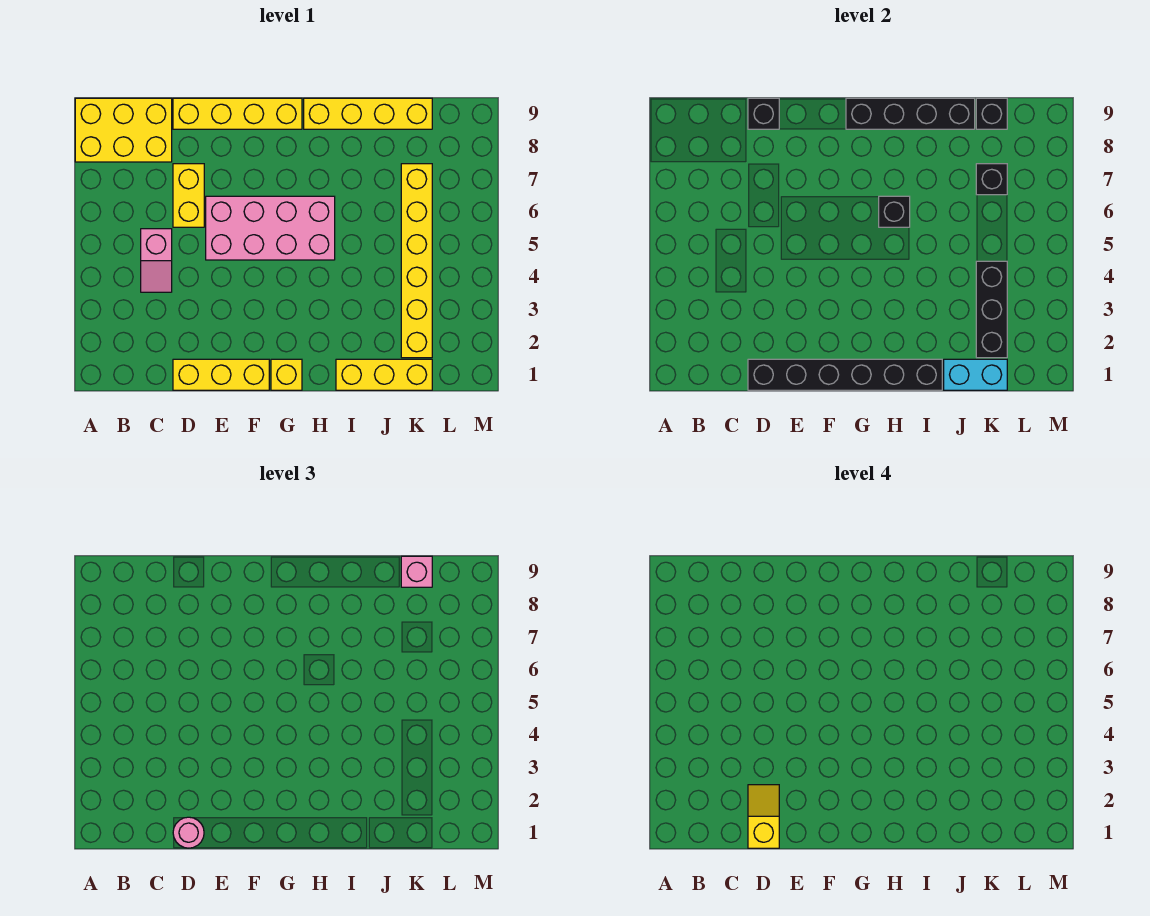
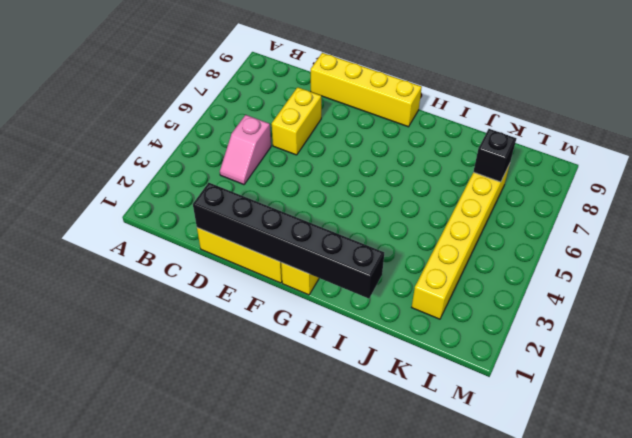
none -> yellow 2x3 brick [75,98,172,162]
none -> pink 2x4 brick [206,196,335,260]
none -> yellow 1x4 brick [304,98,432,129]

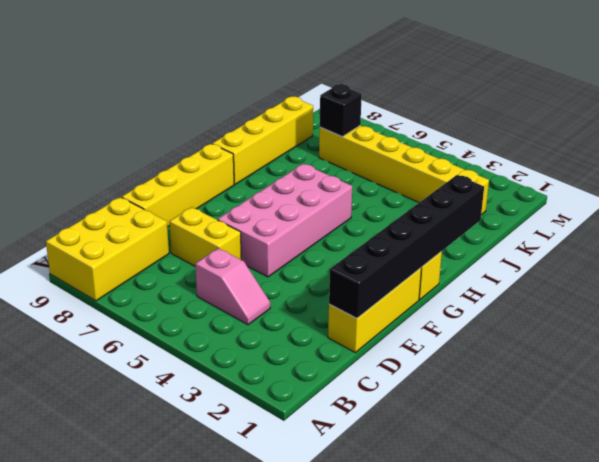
none -> yellow 1x3 brick [336,359,432,390]
none -> black 1x1 brick [748,98,779,129]
none -> black 1x4 brick [846,98,975,129]

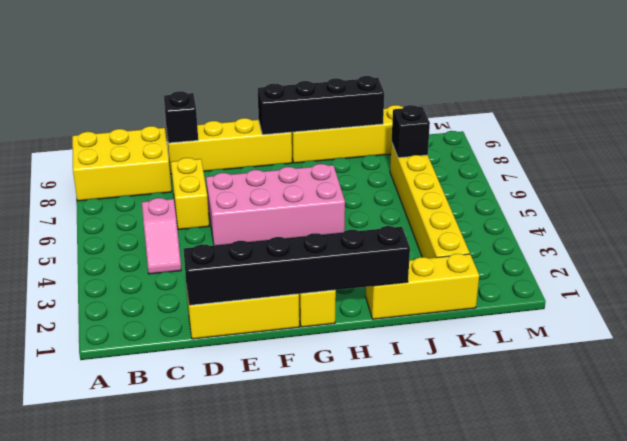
none -> black 1x1 brick [879,196,910,227]
none -> cyan 1x2 brick [944,359,1007,390]
none -> black 1x3 brick [976,261,1007,358]

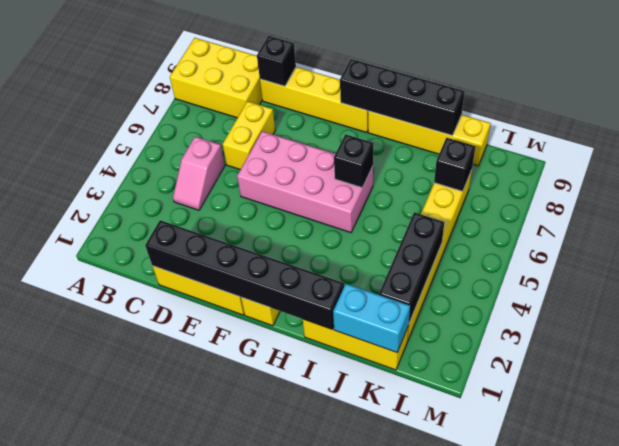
none -> black 1x1 brick [976,98,1007,129]
none -> pink 1x1 round brick [173,817,204,848]
none -> pink 1x1 brick [401,556,432,587]

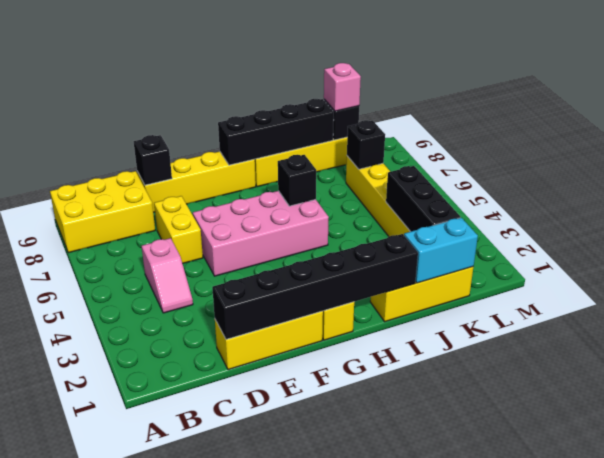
none -> pink 1x1 round brick [173,817,204,848]
none -> yellow 1x2 slope [748,785,779,848]

